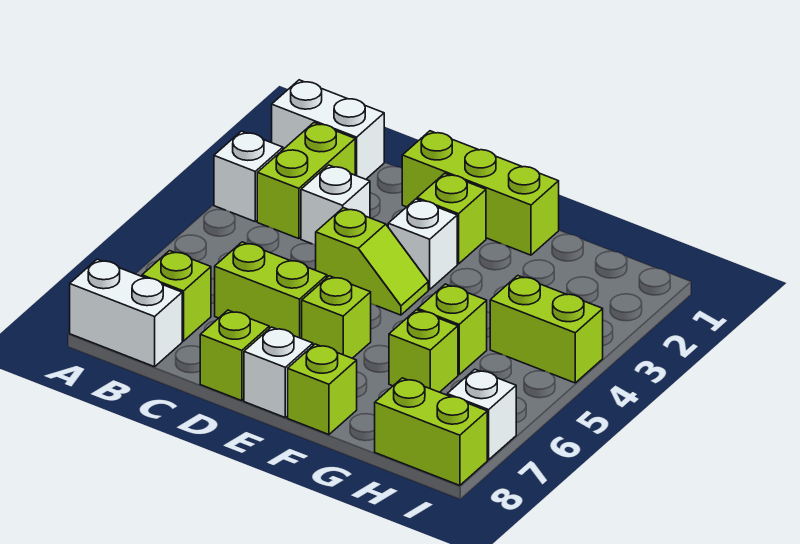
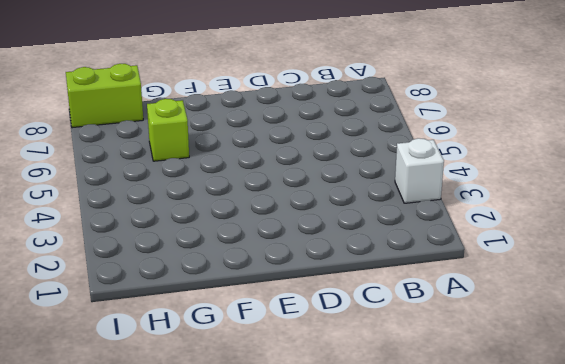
none -> white 1x2 brick [272,80,384,179]
none -> white 1x2 brick [70,259,182,367]
none -> lime 1x2 brick [257,123,355,239]

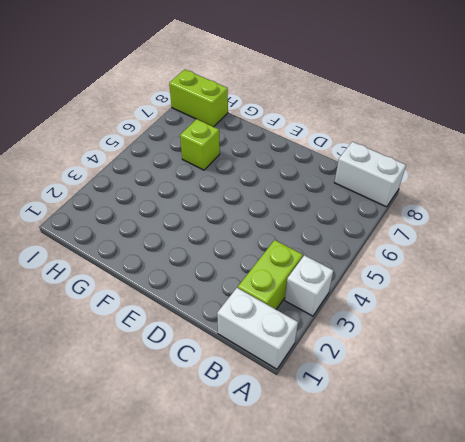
none -> lime 1x1 brick [142,251,211,341]
none -> white 1x1 brick [301,165,370,245]
none -> lime 1x2 brick [215,242,327,339]

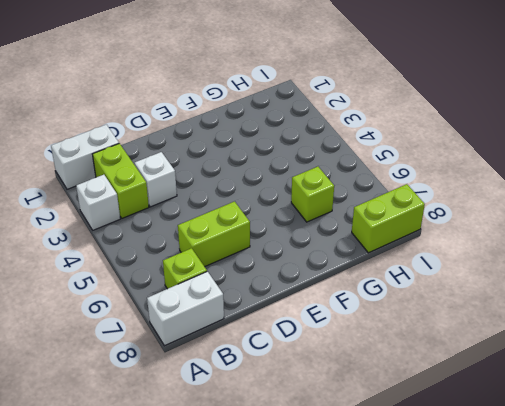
none -> lime 1x3 brick [402,131,559,255]
none -> lime 1x2 slope [316,208,428,315]
none -> lime 1x1 brick [200,310,269,401]

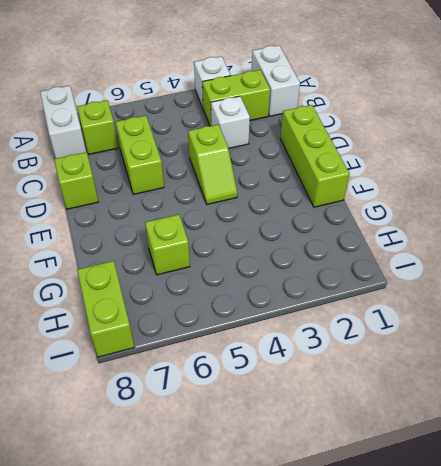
none -> lime 1x1 brick [417,173,486,264]
none -> white 1x1 brick [388,199,457,289]
none -> lime 1x1 brick [302,276,371,358]

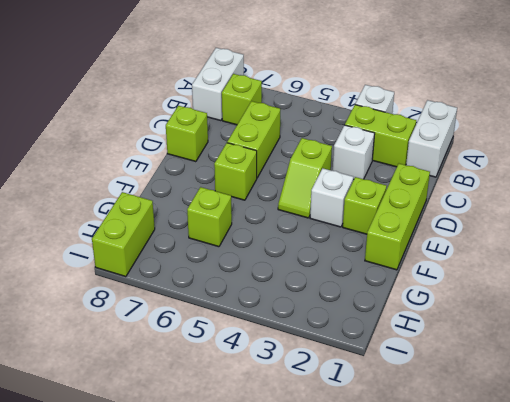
none -> white 1x1 brick [244,327,313,417]
none -> lime 1x1 brick [288,344,357,435]
none -> lime 1x1 brick [418,284,487,375]

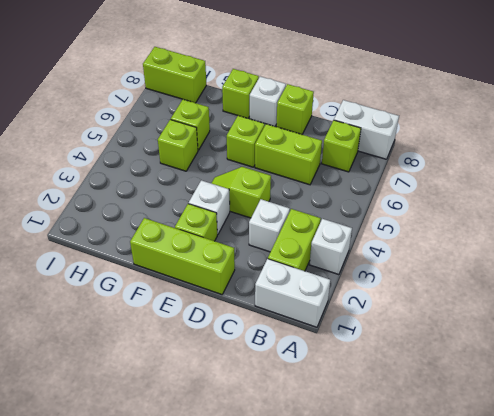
none -> lime 1x2 brick [490,276,603,383]
none -> white 1x1 brick [447,369,516,460]

